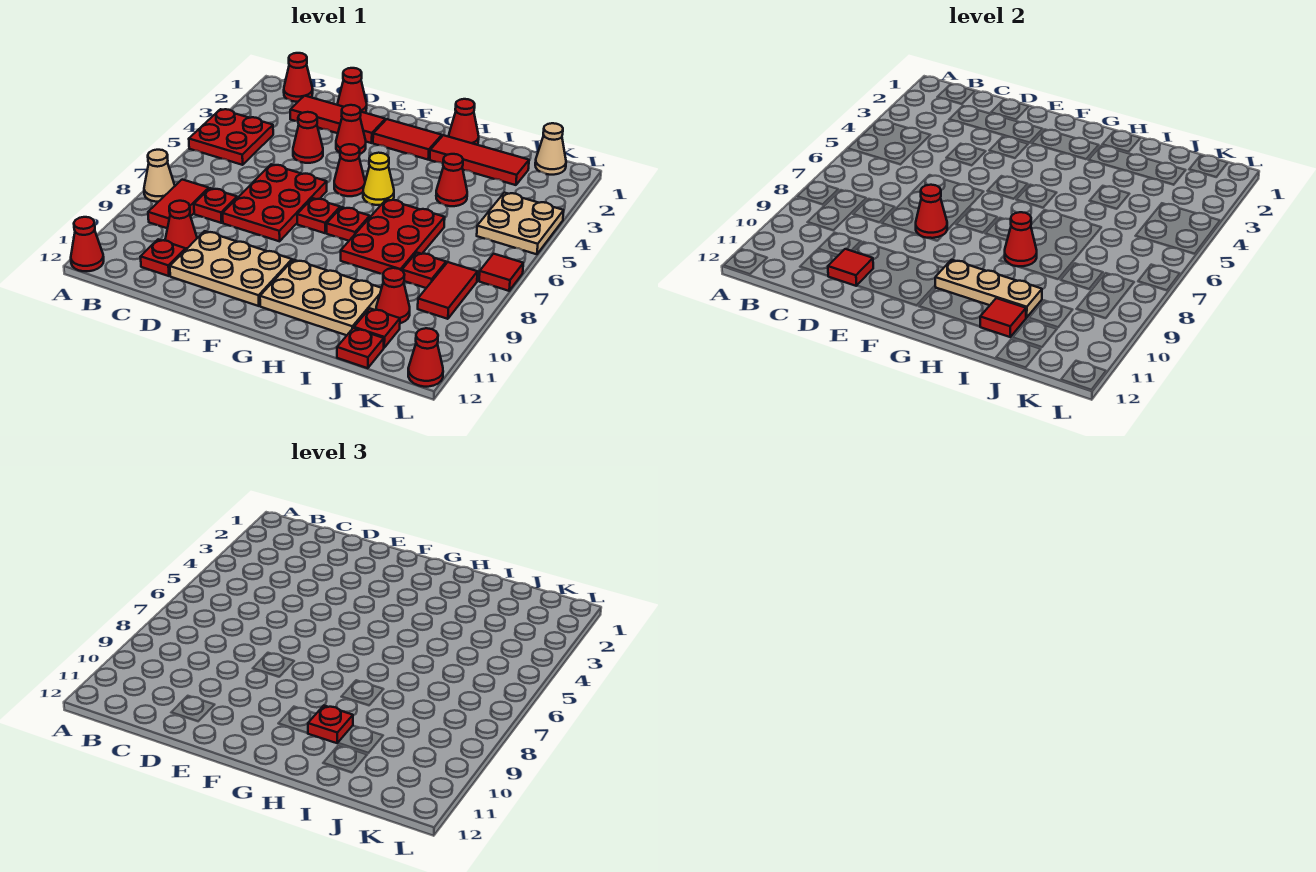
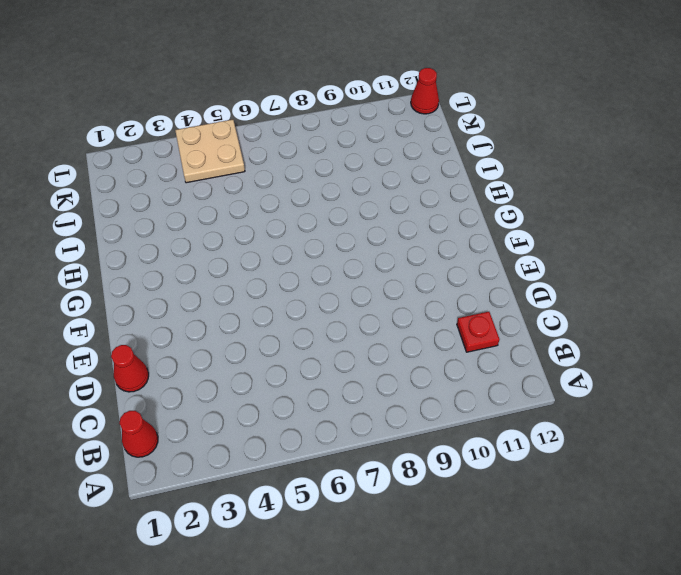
none -> red 2x2 plate [189,109,273,165]
none -> tan 1x1 cone [144,150,175,202]
none -> red 1x1 cone [71,217,104,271]
none -> red 1x2 tile [148,180,209,228]

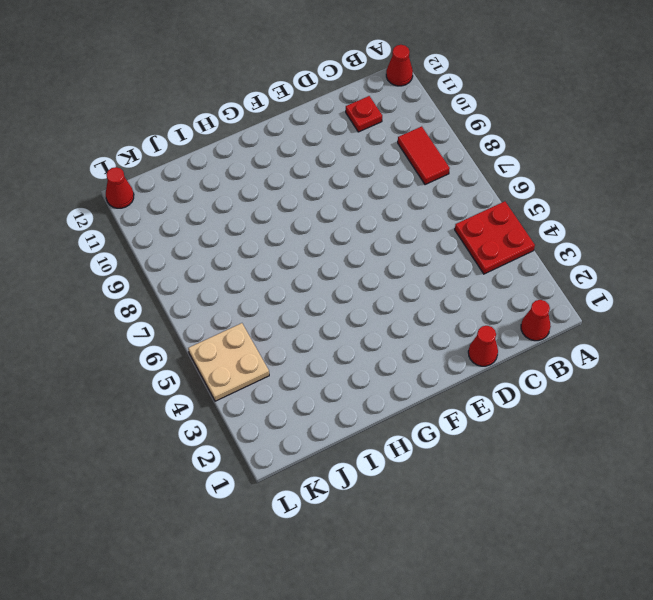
none -> tan 1x1 cone [144,150,175,202]
none -> red 1x3 tile [290,96,385,143]
none -> red 1x1 plate [194,188,237,223]
none -> red 1x1 cone [165,201,197,249]

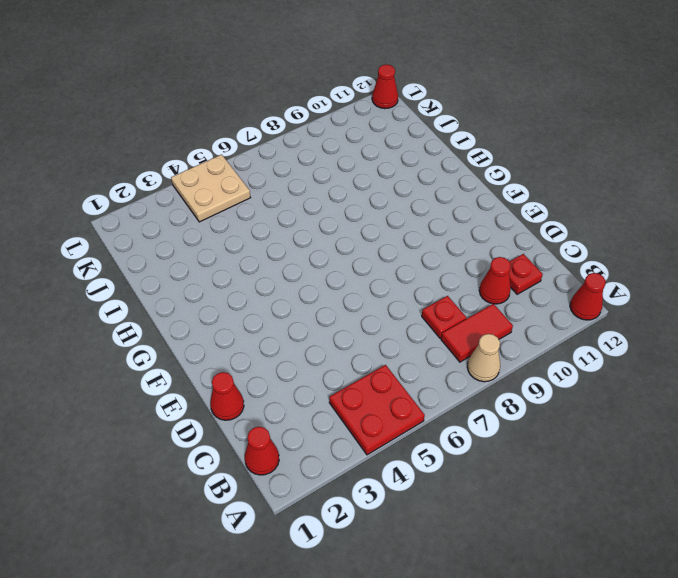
none -> red 1x3 tile [290,96,385,143]
none -> red 1x1 cone [293,112,323,163]
none -> red 2x3 plate [223,164,327,241]
none -> tan 2x3 plate [170,231,292,306]

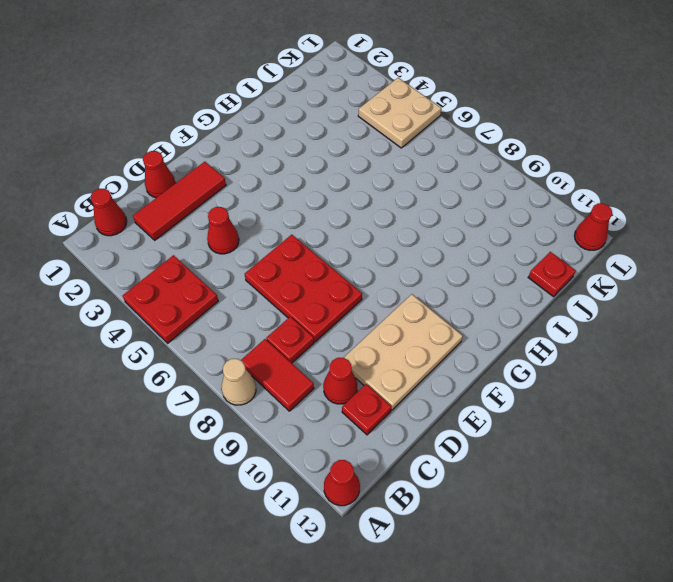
none -> red 1x1 cone [336,105,366,154]
none -> red 1x2 tile [373,119,442,160]
none -> red 1x1 cone [334,144,365,196]
none -> red 1x1 plate [297,198,340,233]

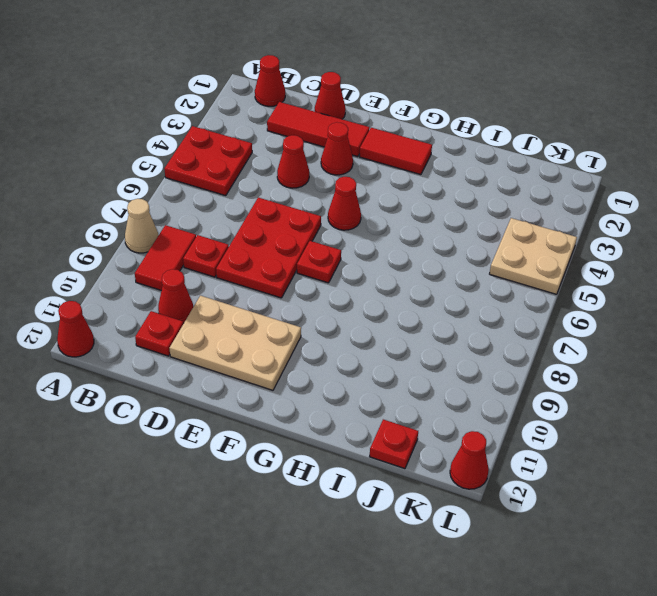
none -> yellow 1x1 cone [363,153,394,205]
none -> red 1x1 plate [327,207,370,241]
none -> tan 2x3 plate [260,260,382,335]
none -> red 1x1 cone [449,99,479,145]

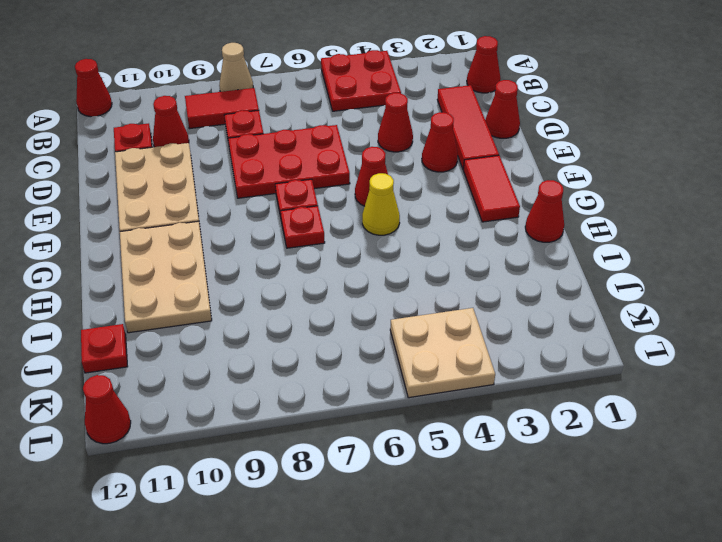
none -> red 1x3 tile [430,135,529,185]
none -> red 2x3 plate [341,199,445,274]
none -> red 1x1 cone [436,154,467,206]
none -> red 1x1 plate [402,253,446,288]

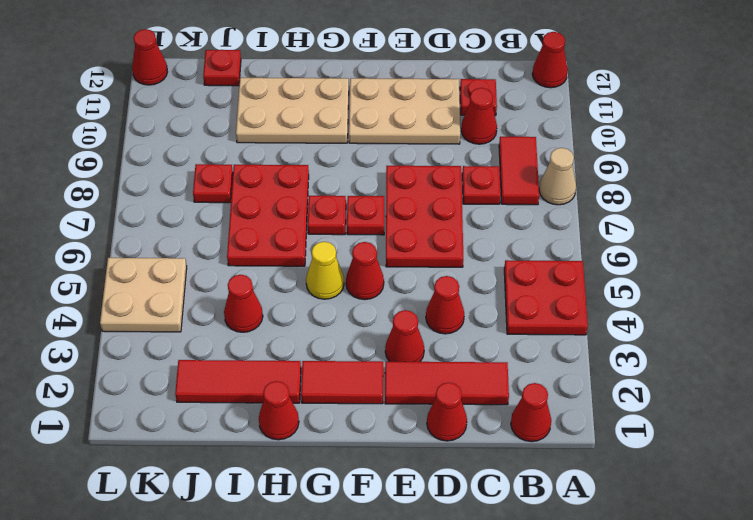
none -> red 1x1 cone [376,268,410,323]
none -> red 1x1 plate [354,309,400,348]
none -> tan 1x1 cone [535,123,566,175]
none -> red 1x2 tile [418,262,477,319]

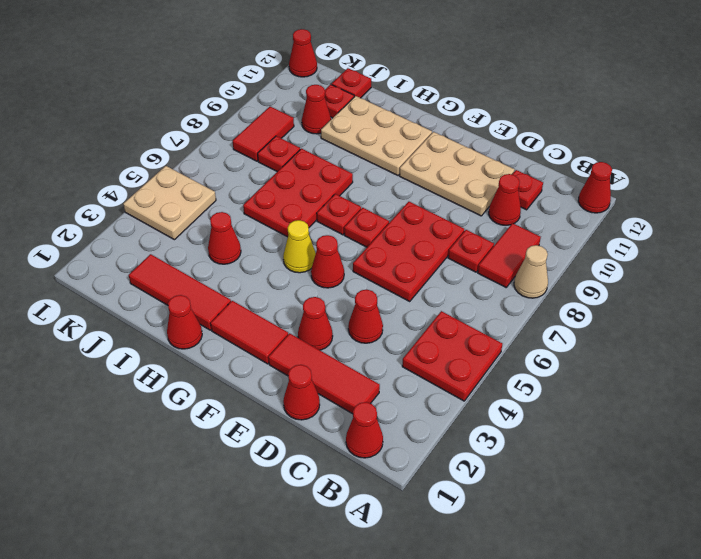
none -> tan 1x1 cone [535,123,566,175]
none -> red 1x1 tile [479,254,523,291]
none -> red 1x1 tile [828,249,873,286]
none -> red 1x1 cone [916,185,947,238]

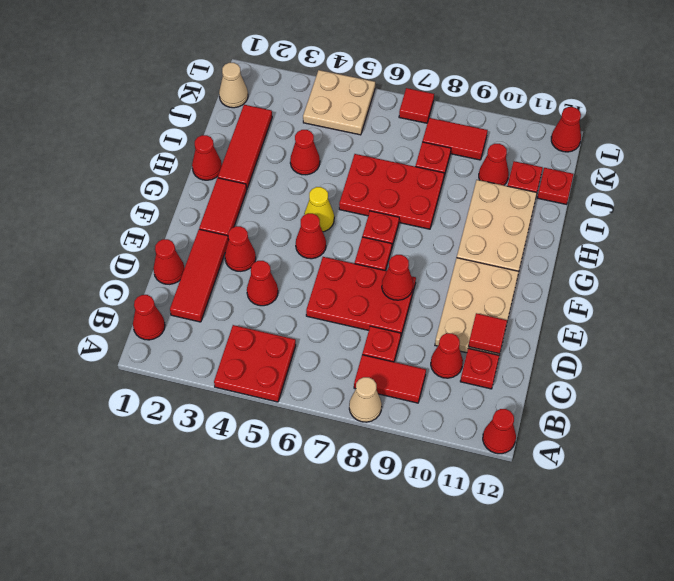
none -> tan 1x3 plate [935,260,1042,318]
none -> red 1x1 cone [1005,212,1037,266]
none -> red 1x1 tile [980,298,1026,337]
none -> red 1x1 plate [308,706,353,743]

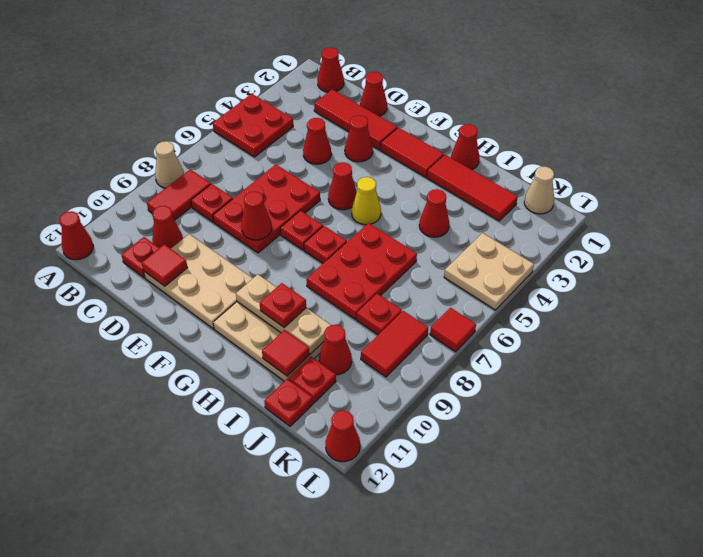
none -> red 1x1 cone [1005,212,1037,266]

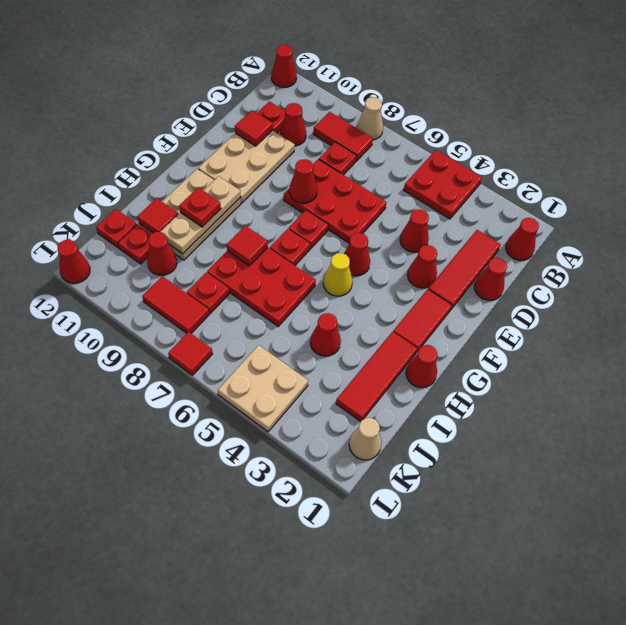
red 1x1 tile [227,226,268,266] -> red 1x1 cone [1005,212,1037,266]

